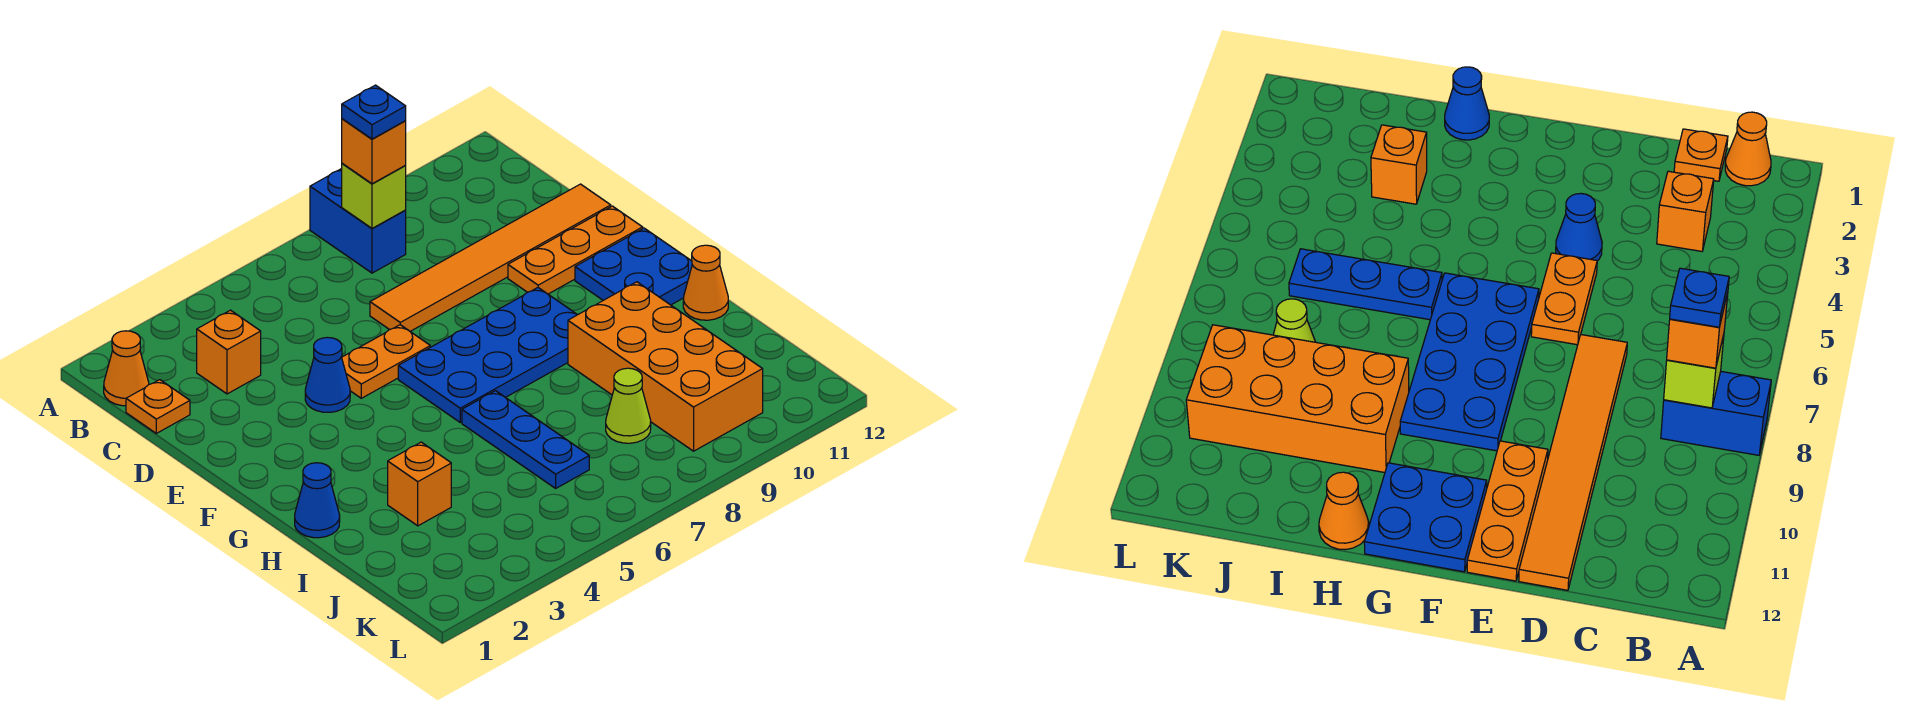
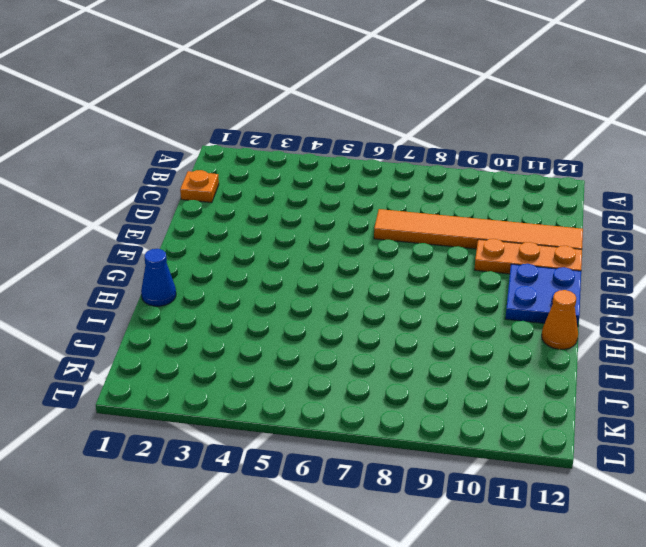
none -> blue 1x2 brick [310,169,406,273]
none -> orange 1x1 cone [104,331,149,406]
none -> orange 1x1 brick [197,310,261,394]

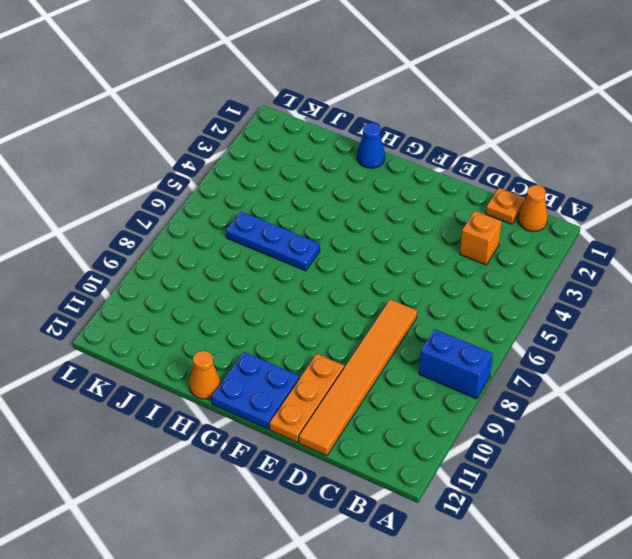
none -> blue 1x1 cone [305,337,350,412]
none -> orange 1x2 plate [342,325,430,398]
none -> blue 2x4 plate [398,288,577,422]

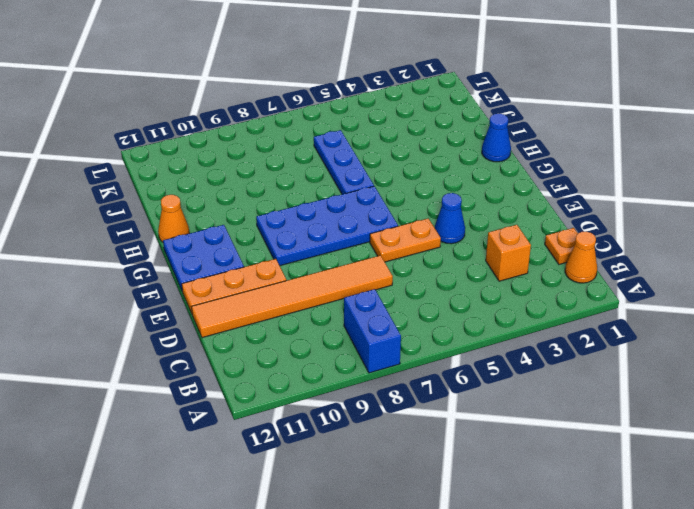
none -> orange 2x4 brick [568,282,763,451]
none -> orange 1x1 brick [388,442,451,526]
none -> lime 1x1 cone [606,368,651,443]

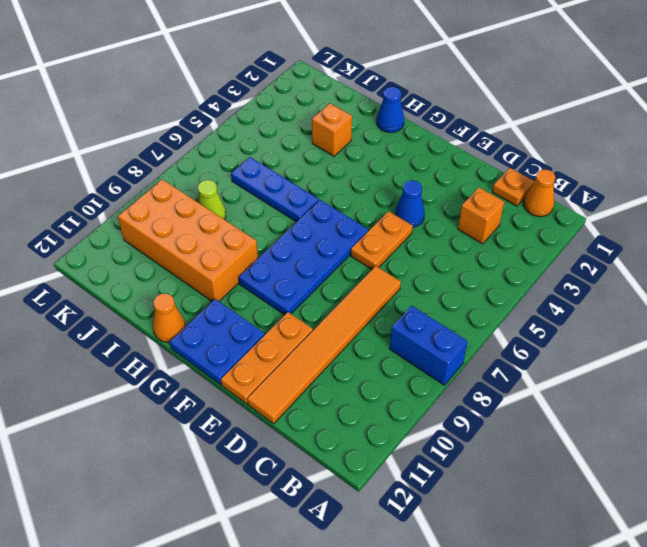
none -> lime 1x1 brick [342,163,406,228]
none -> orange 1x1 brick [342,119,406,184]
none -> blue 1x1 plate [342,85,406,139]

